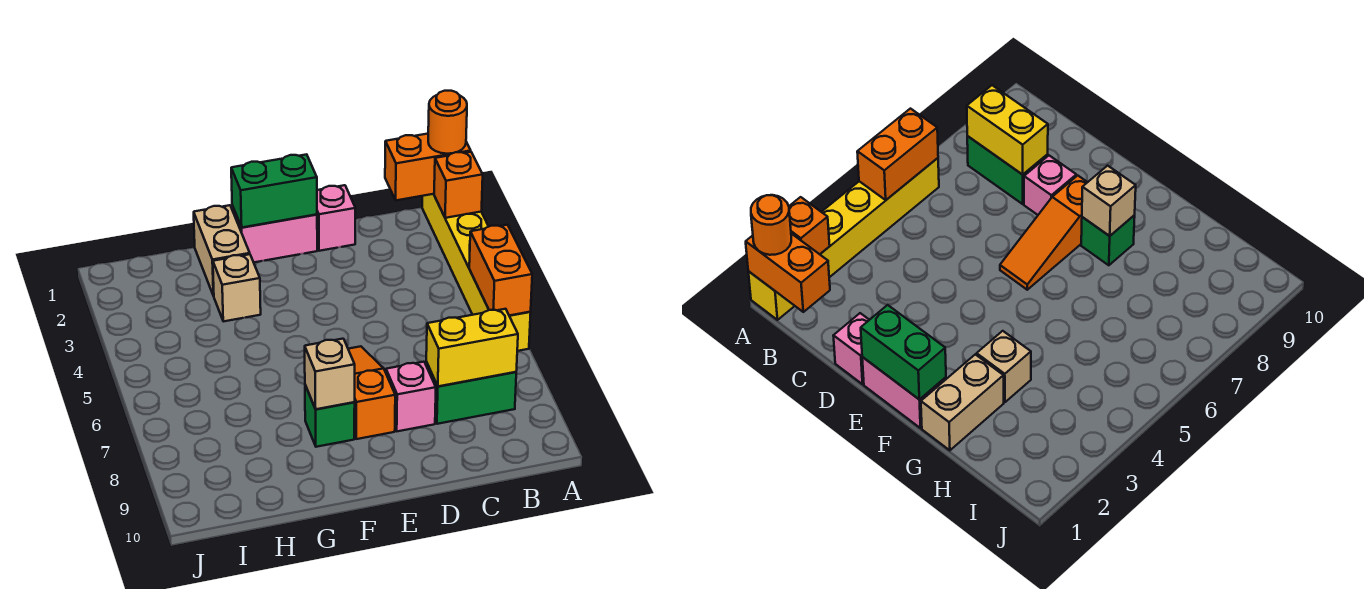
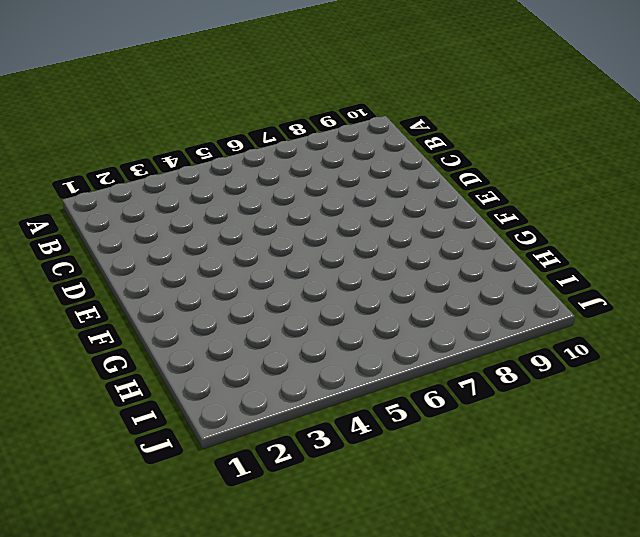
none -> yellow 1x6 brick [422,194,531,351]
none -> green 1x2 brick [426,362,516,424]
none -> pink 1x1 brick [317,185,355,251]

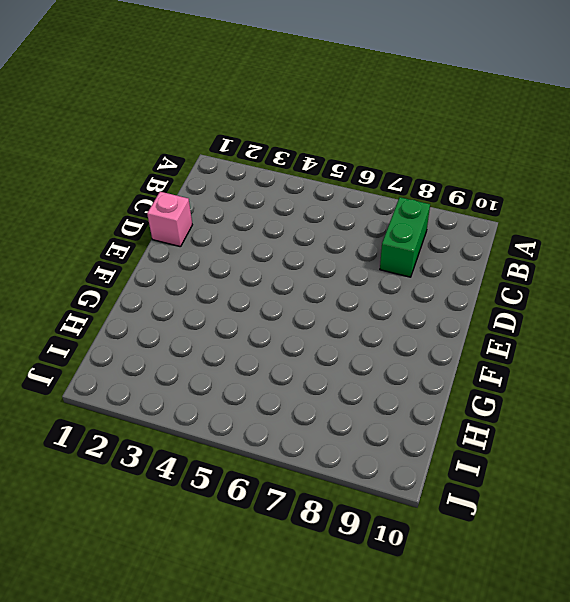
none -> yellow 1x6 brick [422,194,531,351]
none -> pink 1x1 brick [386,362,436,431]
none -> pink 1x2 brick [232,206,317,262]

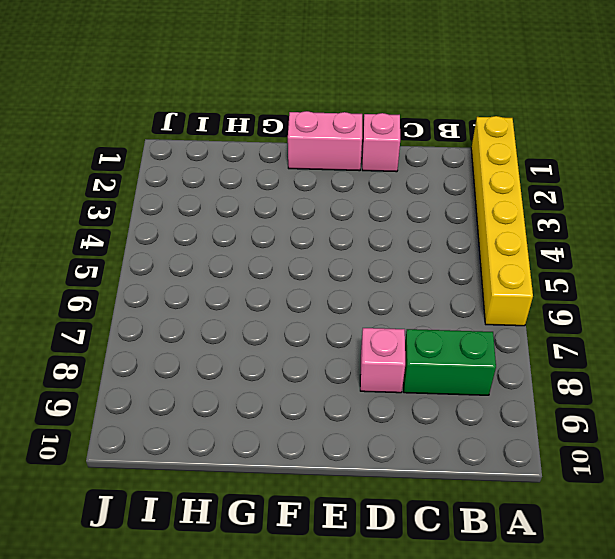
none -> orange 1x3 slope [348,346,395,439]
none -> green 1x1 brick [305,385,355,447]
none -> tan 1x2 brick [194,205,250,296]

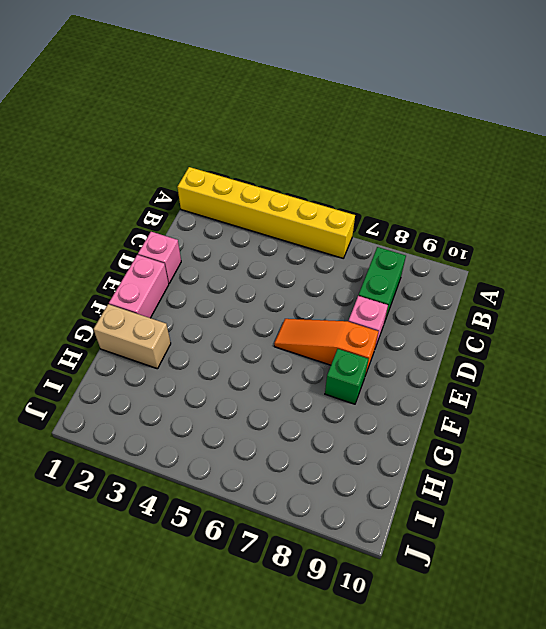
none -> tan 1x1 brick [213,254,261,321]
none -> orange 1x2 brick [385,134,471,200]
none -> orange 1x1 brick [434,152,483,218]

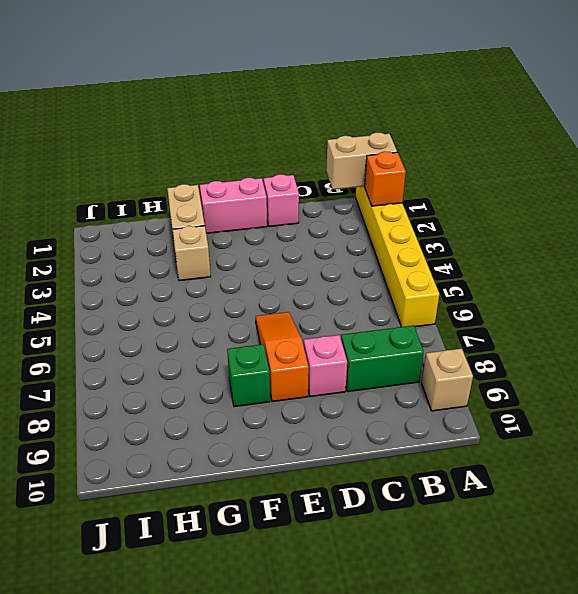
tan 1x2 brick [326,133,397,189] -> orange 1x2 brick [385,134,471,200]
tan 1x1 brick [422,348,473,411] -> tan 1x1 brick moved to [305,339,355,409]
none -> orange 1x2 brick [469,225,532,316]
none -> yellow 1x2 brick [426,309,518,386]
none -> green 1x2 brick [231,154,317,228]

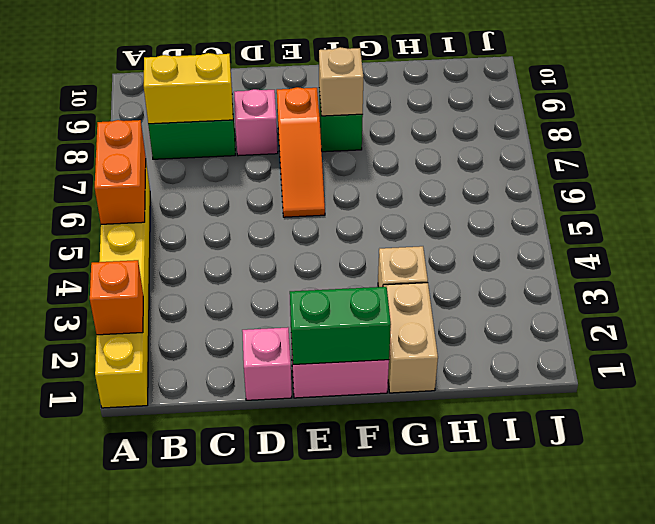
none -> orange 1x2 brick [385,134,471,200]
none -> orange 1x1 round brick [428,91,467,154]

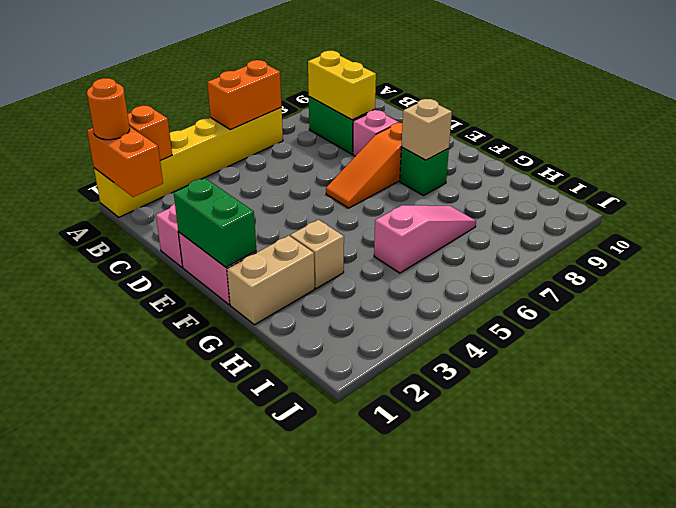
pink 1x3 slope [374,205,476,273] -> none

